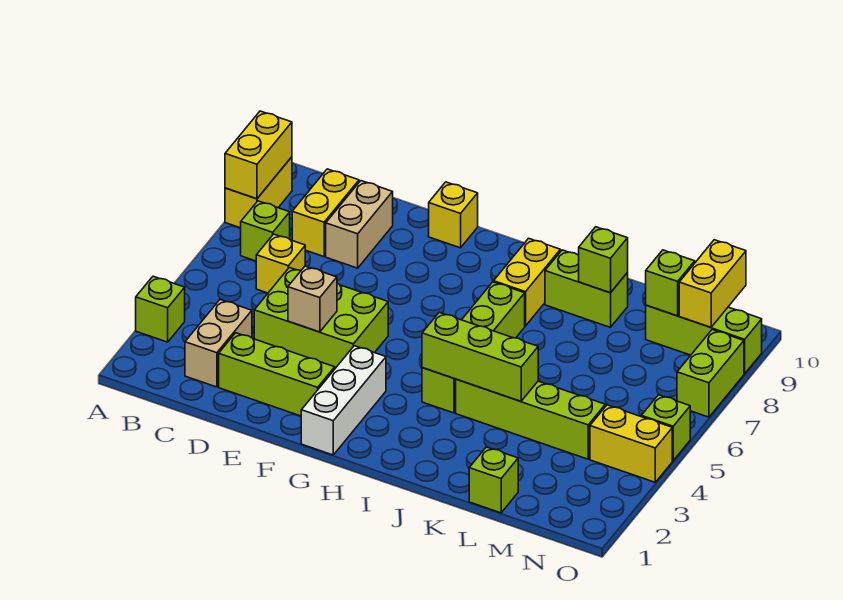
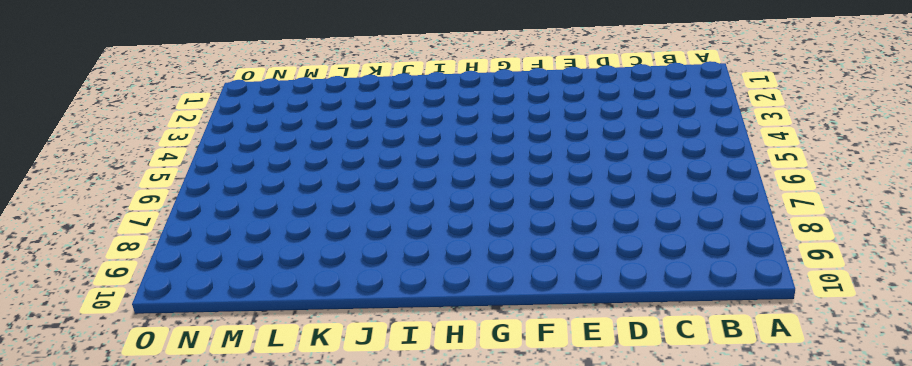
none -> lime 1x1 brick [136,276,185,342]
none -> yellow 1x2 brick [225,157,292,228]
none -> lime 1x1 brick [241,201,290,261]

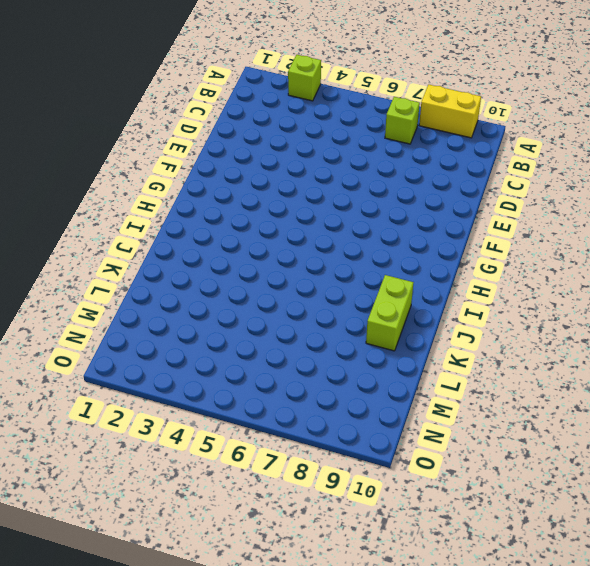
none -> tan 1x2 brick [185,300,252,387]
none -> yellow 1x1 brick [256,234,305,293]
none -> yellow 1x2 brick [292,169,359,257]

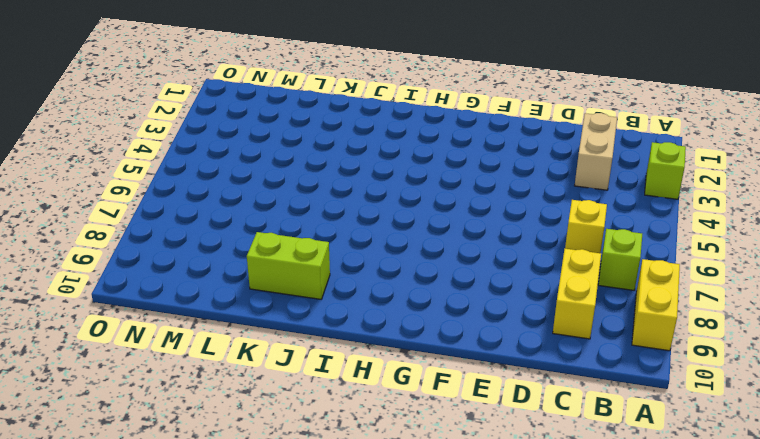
none -> lime 1x3 brick [219,333,335,416]
none -> lime 2x3 brick [254,268,388,368]
none -> tan 1x2 brick [326,181,393,268]

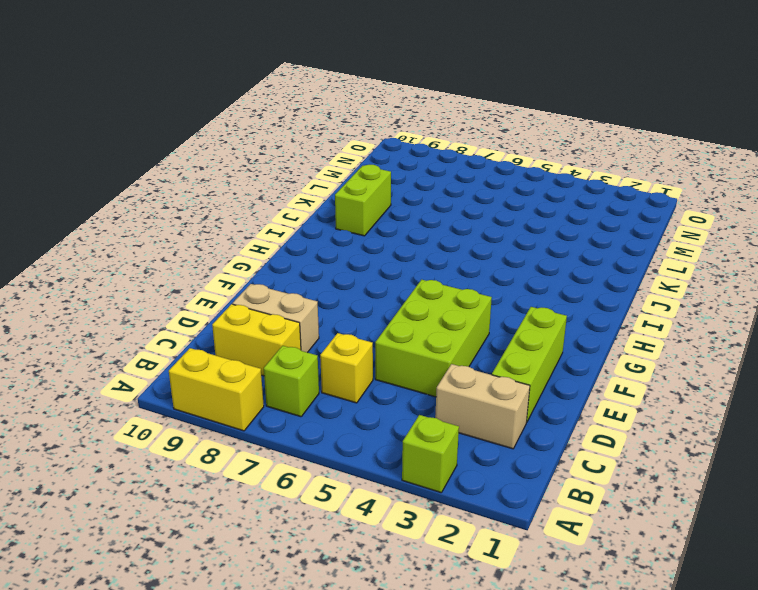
none -> yellow 1x1 brick [429,182,478,248]
none -> white 1x3 brick [301,346,386,455]
none -> lime 1x4 brick [422,282,525,413]

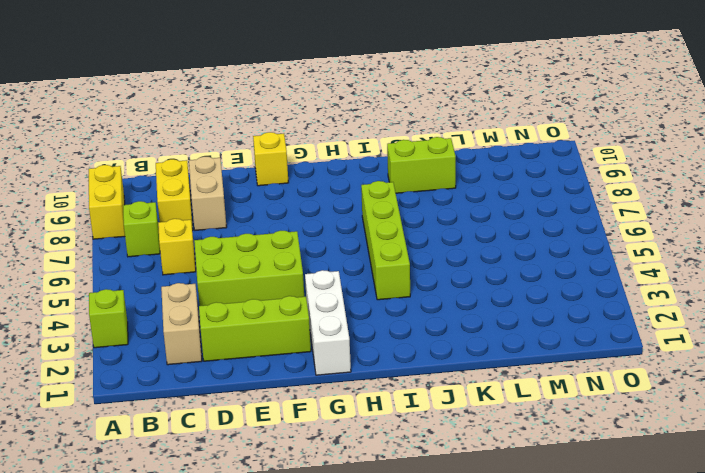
none -> yellow 1x2 brick [494,238,560,326]
none -> lime 1x4 brick [456,379,605,459]
none -> lime 1x1 brick [469,447,518,513]

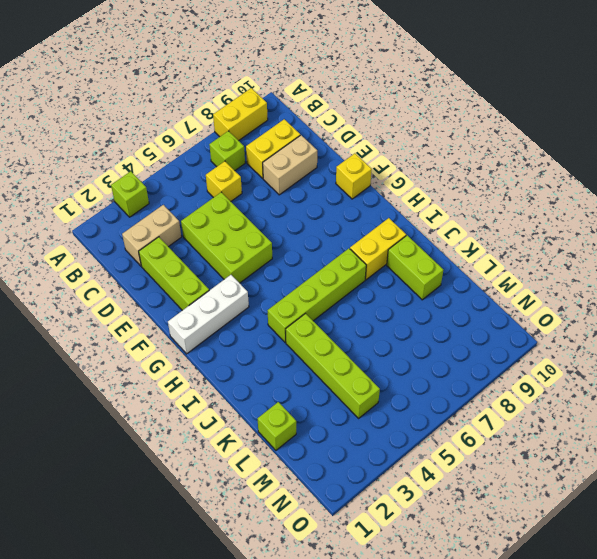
none -> lime 1x3 brick [646,305,762,374]
none -> yellow 1x2 brick [590,405,672,482]
none -> lime 1x1 brick [641,395,690,461]

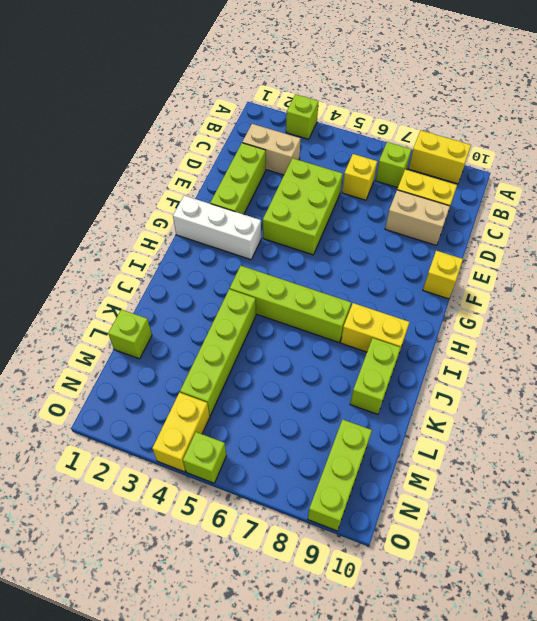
none -> lime 1x2 brick [677,330,744,417]
none -> yellow 1x2 brick [225,111,292,199]
none -> tan 1x1 brick [288,266,337,332]

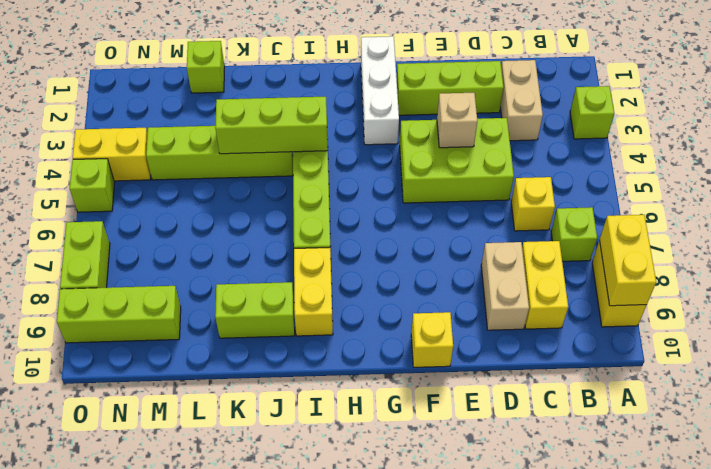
none -> lime 1x1 brick [579,227,628,293]
none -> lime 1x1 brick [646,250,695,316]
none -> yellow 1x2 brick [679,240,746,327]

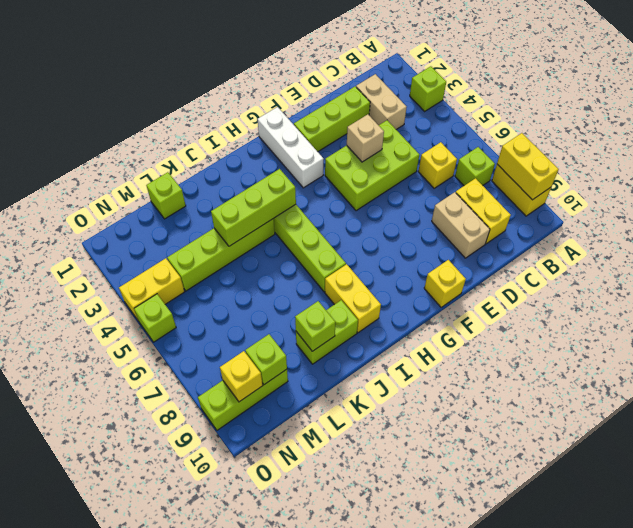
yellow 1x1 brick [220,351,263,402] -> yellow 1x2 brick [679,240,746,327]
none -> lime 1x2 brick [677,330,744,417]

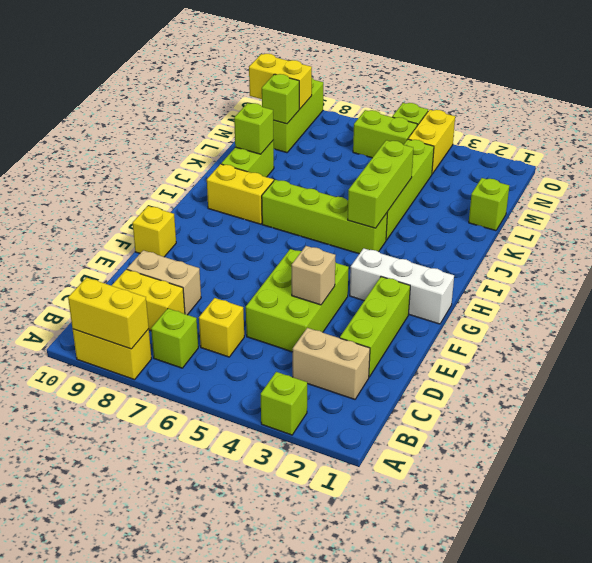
lime 1x2 brick [353,110,417,158] -> lime 1x2 brick moved to [677,330,744,417]

